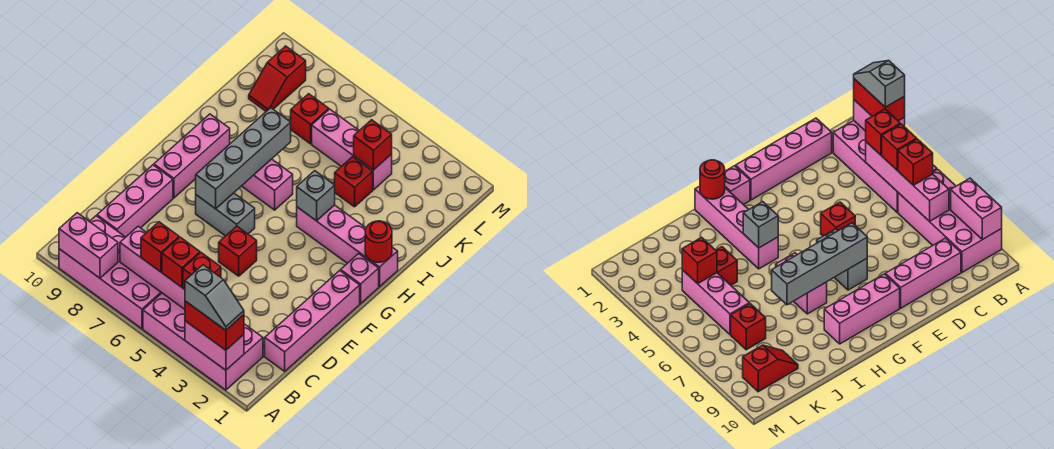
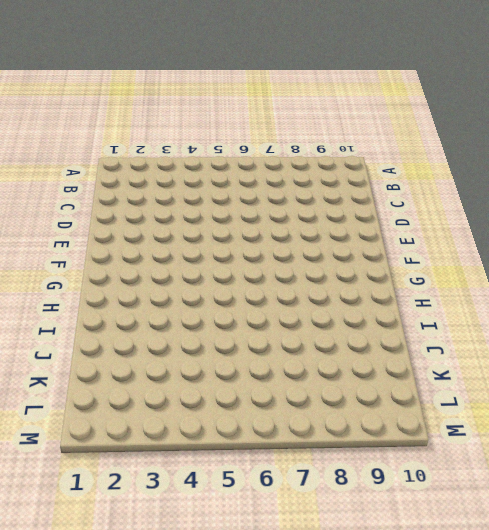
none -> pink 2x4 brick [143,293,263,390]
none -> pink 2x4 brick [59,216,161,329]
none -> pink 1x4 brick [265,271,360,371]

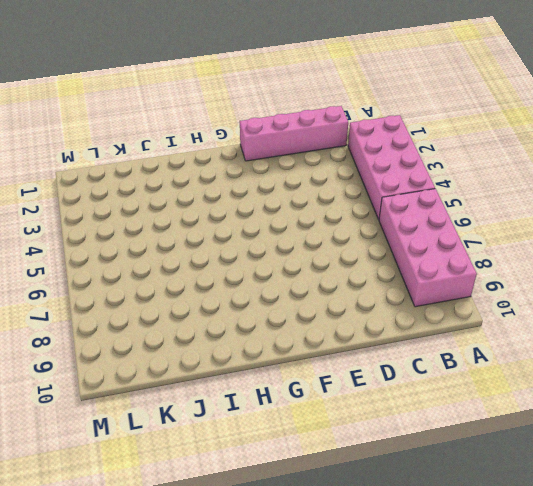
none -> pink 1x3 brick [97,165,173,237]
none -> red 1x1 brick [219,226,257,276]
none -> grey 1x2 brick [196,193,255,236]

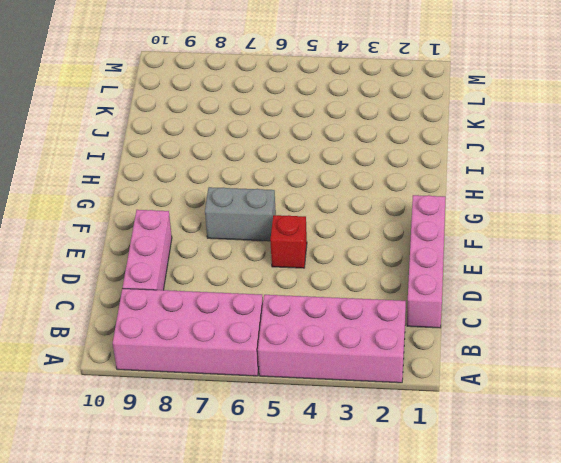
none -> pink 1x3 brick [154,114,230,198]
none -> pink 1x1 brick [341,254,379,304]
none -> pink 1x4 brick [297,205,398,287]

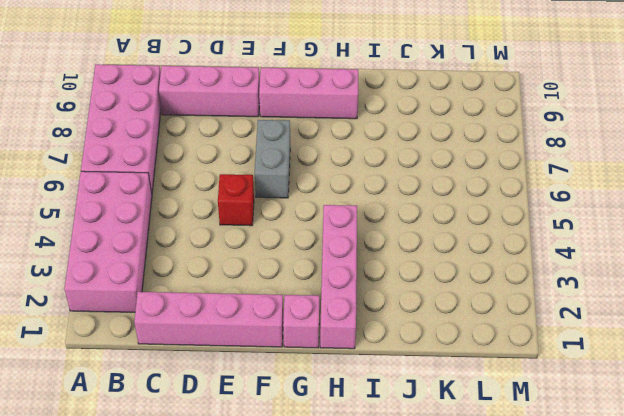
none -> pink 1x2 brick [242,159,293,210]
none -> red 1x1 brick [335,157,373,207]
none -> pink 1x3 brick [312,109,392,190]

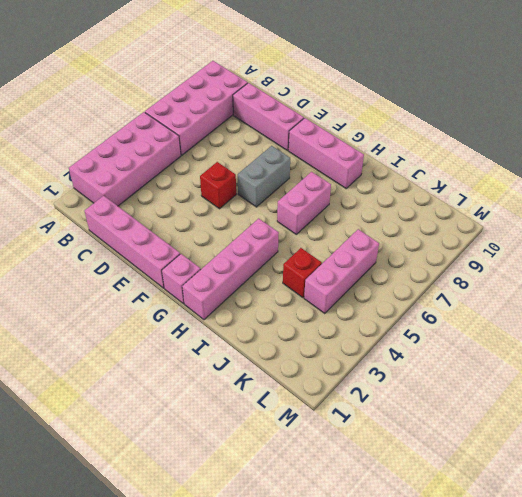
none -> red 1x1 brick [291,94,329,144]
none -> red 1x2 slope [249,46,306,111]
none -> pink 1x2 brick [185,321,244,370]

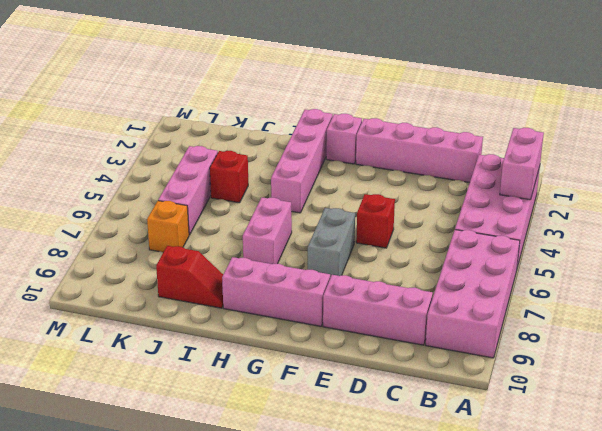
red 1x2 slope [156,246,223,308] -> red 1x2 slope moved to [249,46,306,111]
orange 1x1 brick [147,201,189,252] -> red 1x1 brick [291,94,329,144]
none -> pink 1x2 brick [59,213,118,278]
none -> pink 1x4 brick [120,227,185,309]
none -> grey 1x4 brick [196,108,291,209]

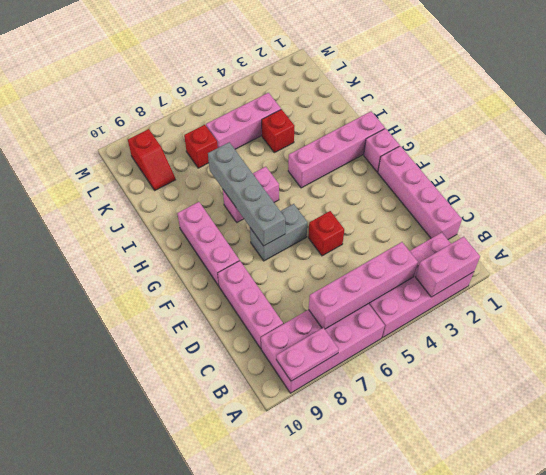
pink 1x2 plate [276,327,339,381] -> pink 1x2 brick [59,213,118,278]
none -> red 1x1 round brick [365,221,392,262]
none -> grey 1x1 brick [297,171,335,221]
none -> red 1x1 brick [354,120,392,170]

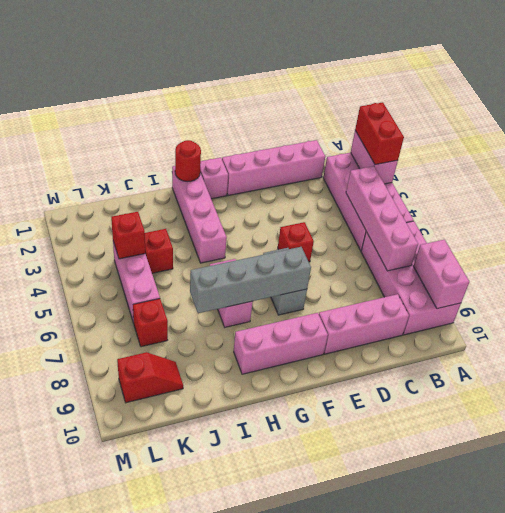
none -> grey 1x1 brick [297,171,335,221]
none -> red 1x1 brick [183,253,221,289]
none -> red 1x1 brick [162,237,200,287]

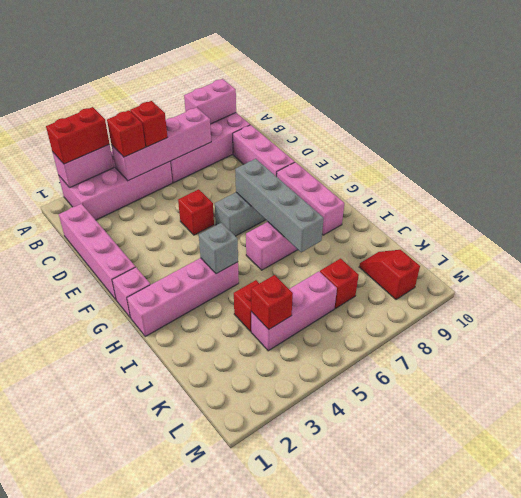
none -> red 1x1 round brick [365,221,392,262]
none -> red 1x1 brick [141,222,179,272]
none -> grey 1x2 slope [185,265,244,330]

